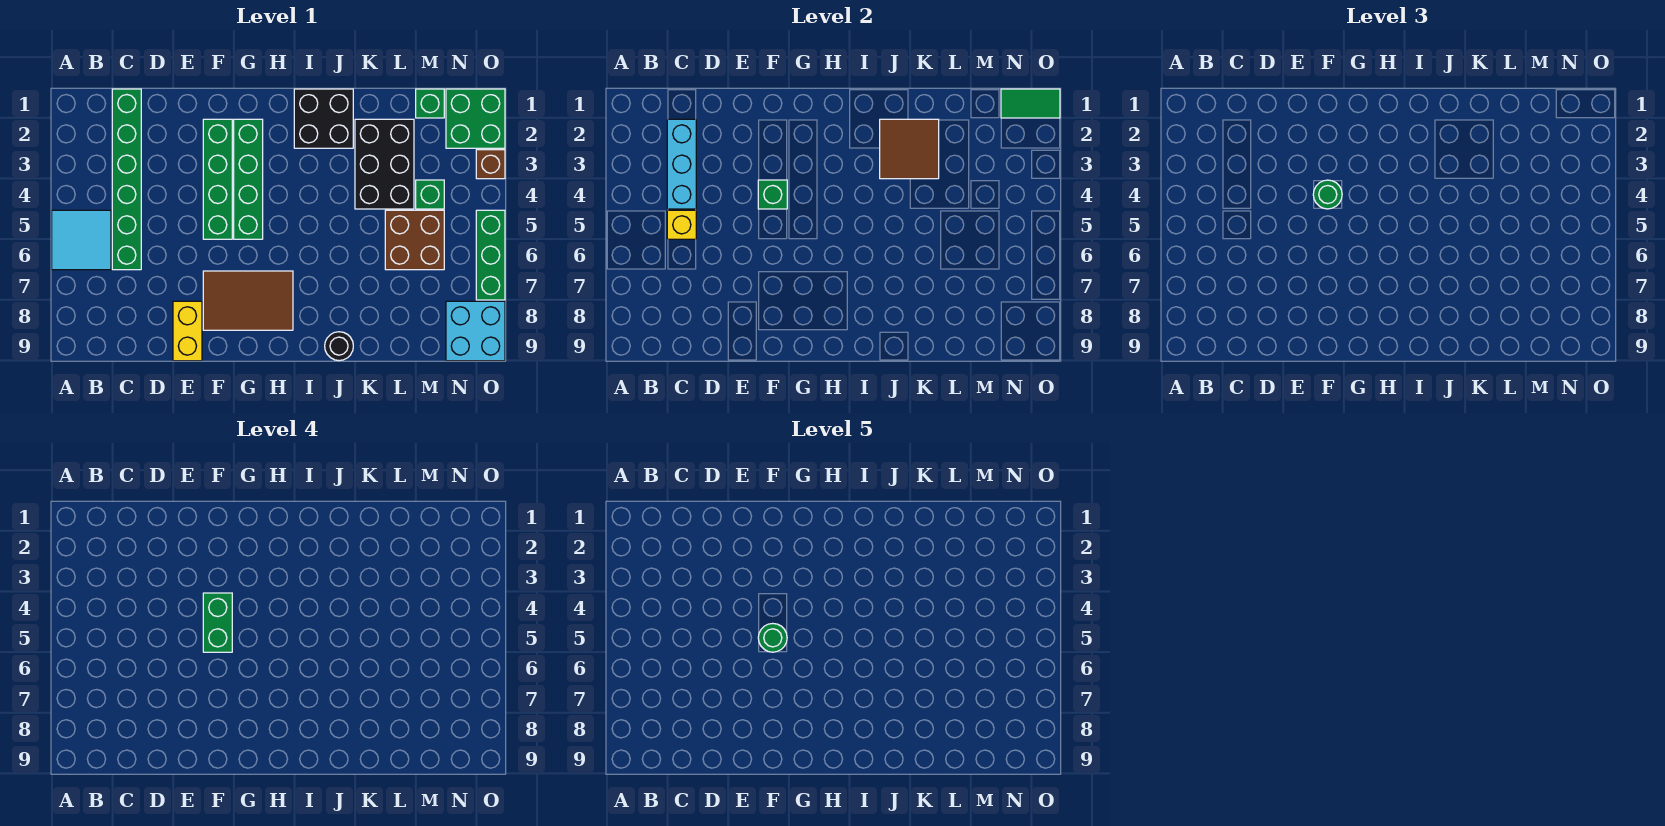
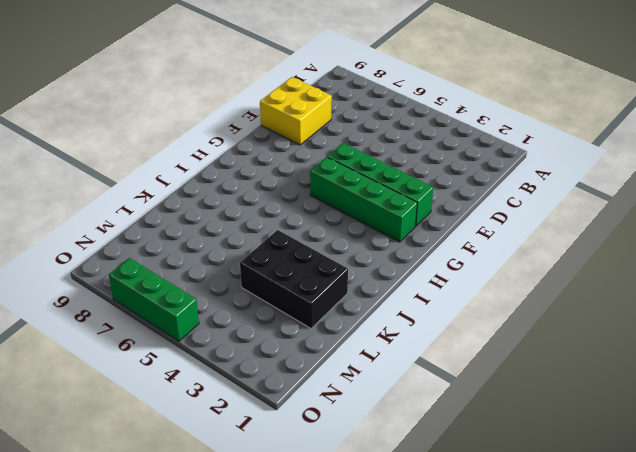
yellow 2x2 brick [260,77,332,145] -> yellow 1x2 brick [173,301,202,361]
none -> cyan 2x2 tile [52,210,111,270]
none -> green 1x6 brick [112,89,141,270]
none -> brown 2x3 tile [203,271,293,330]

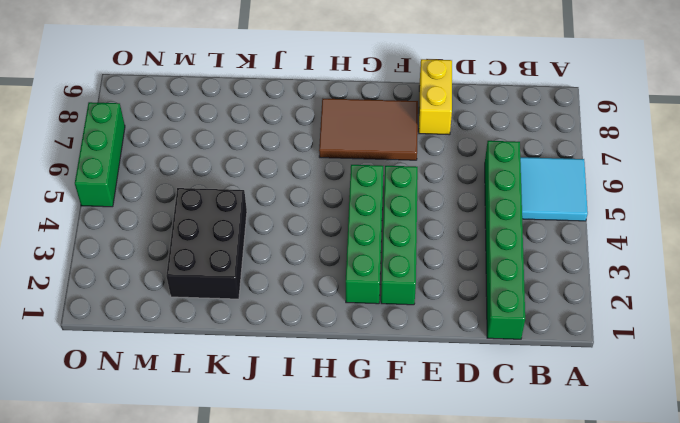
none -> black 2x2 brick [294,89,353,148]
none -> black 1x1 round brick [325,332,353,361]
none -> brown 2x2 brick [385,210,444,270]

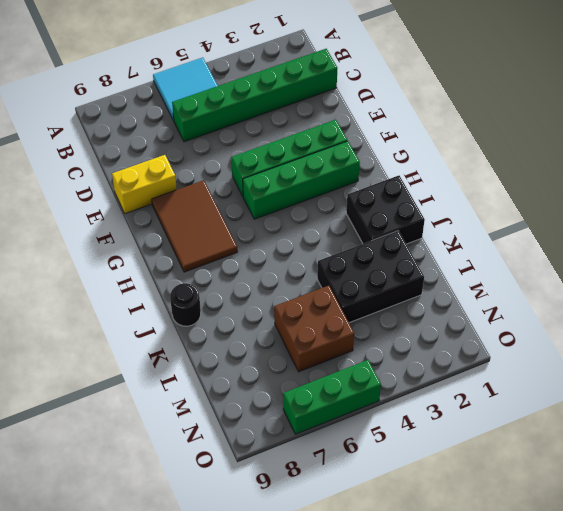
none -> green 1x1 brick [416,89,444,118]
none -> green 1x1 brick [416,180,444,209]
none -> green 2x2 brick [446,89,505,148]

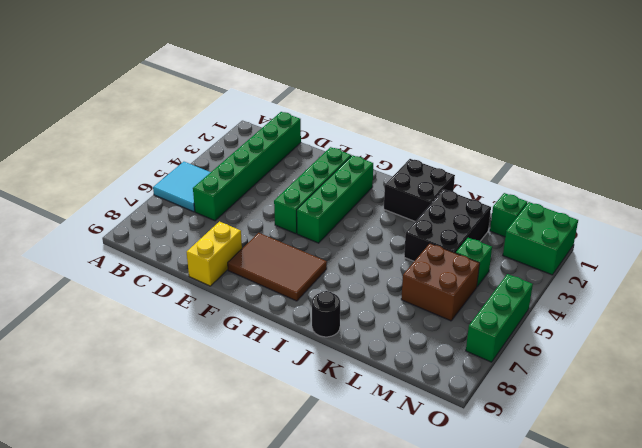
none -> cyan 2x2 brick [446,301,505,361]
none -> brown 1x1 brick [476,150,505,179]
none -> cyan 1x3 brick [667,119,696,209]

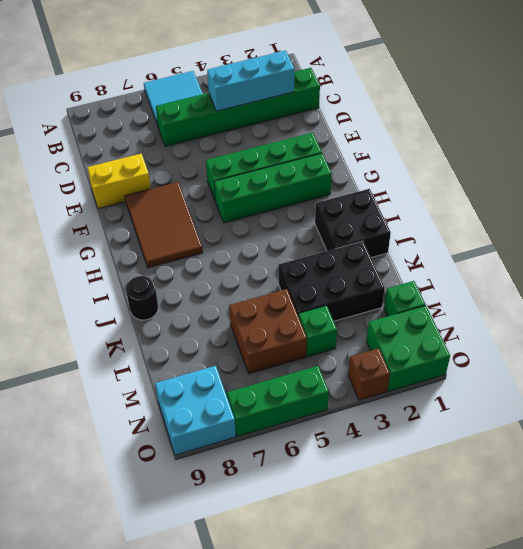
none -> yellow 1x1 brick [667,210,696,239]
none -> green 1x1 brick [758,180,787,209]
none -> brown 2x2 tile [880,119,939,179]

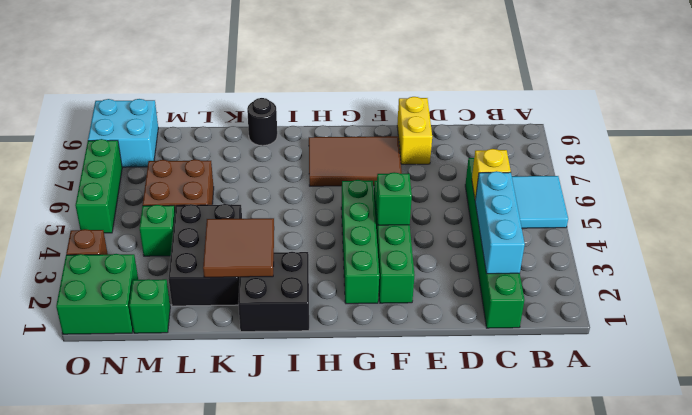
none -> green 1x2 tile [1001,89,1060,118]
none -> green 1x1 round brick [1313,180,1342,209]
none -> green 1x2 brick [203,593,232,652]

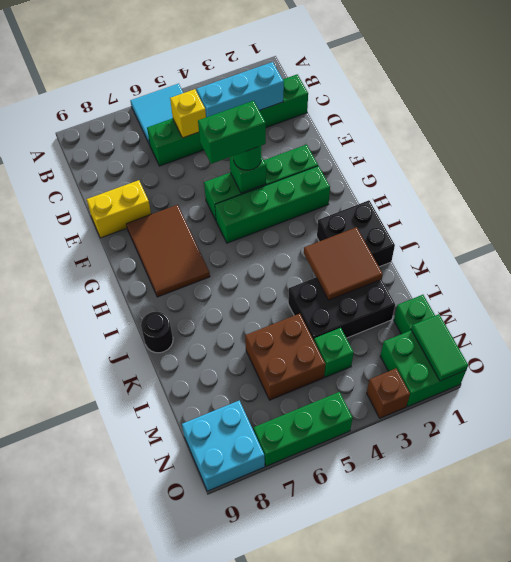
none -> green 1x1 round brick [758,623,787,652]

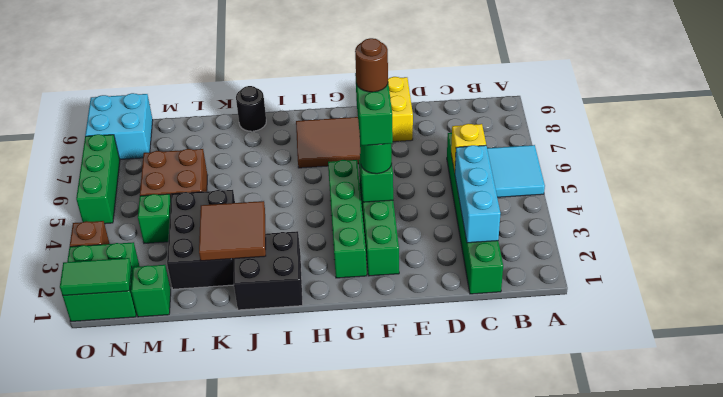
brown 1x1 round brick [355,38,388,92] -> green 1x1 round brick [758,623,787,652]

